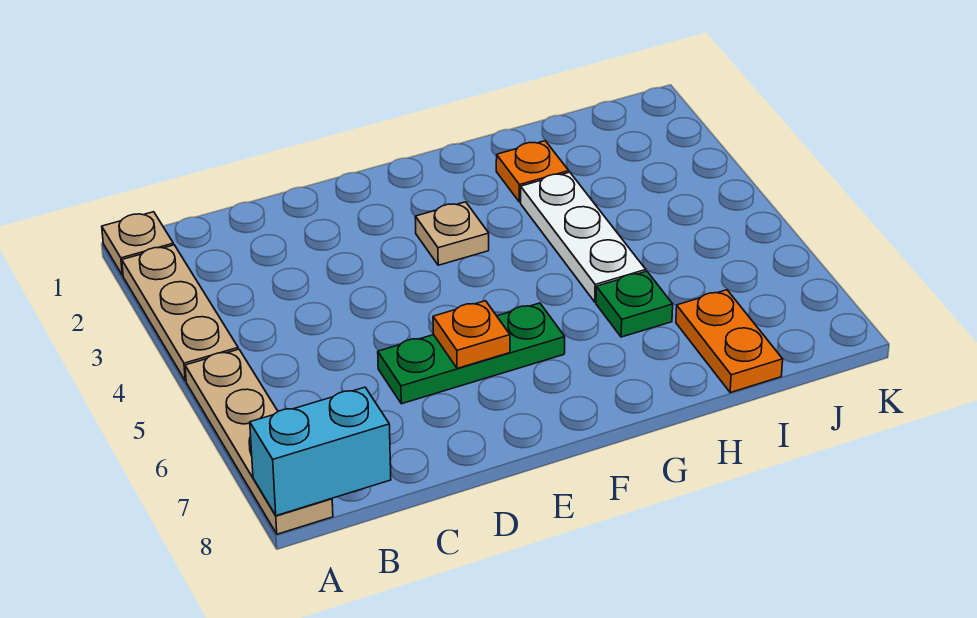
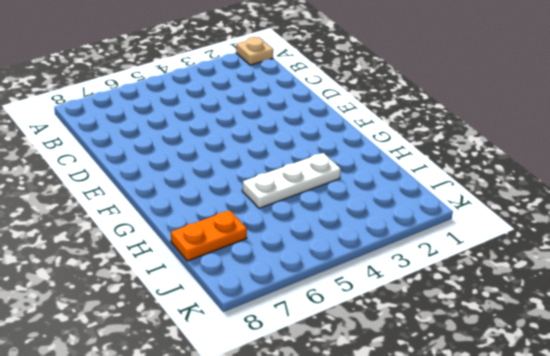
none -> tan 1x3 plate [122,245,238,381]
none -> tan 1x4 plate [185,349,333,534]

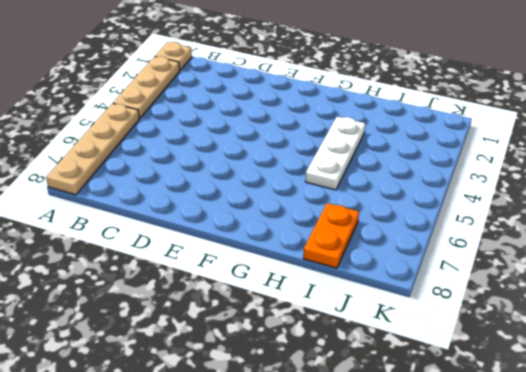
none -> green 1x3 plate [378,303,565,404]
none -> tan 1x1 plate [415,202,489,265]

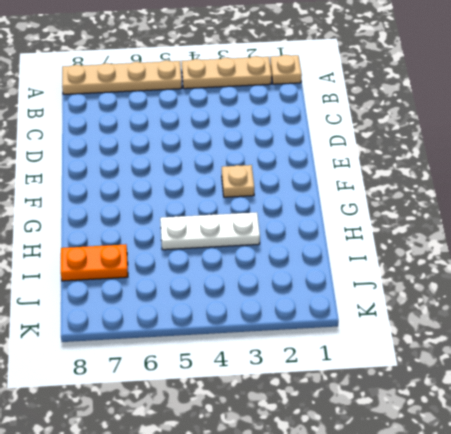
none -> green 1x3 plate [378,303,565,404]
none -> orange 1x1 plate [496,141,569,202]

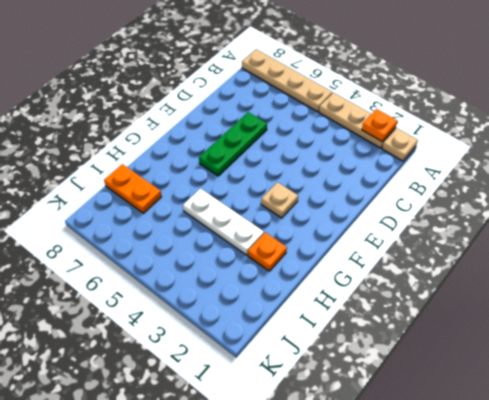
orange 1x1 plate [362,109,397,142] -> orange 1x1 plate moved to [433,301,510,368]
none -> green 1x1 plate [596,271,673,337]
none -> cyan 1x2 brick [250,387,391,516]

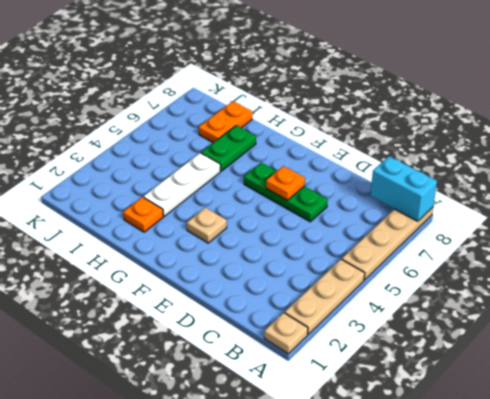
green 1x2 plate [201,125,256,171] -> green 1x1 plate [596,271,673,337]

